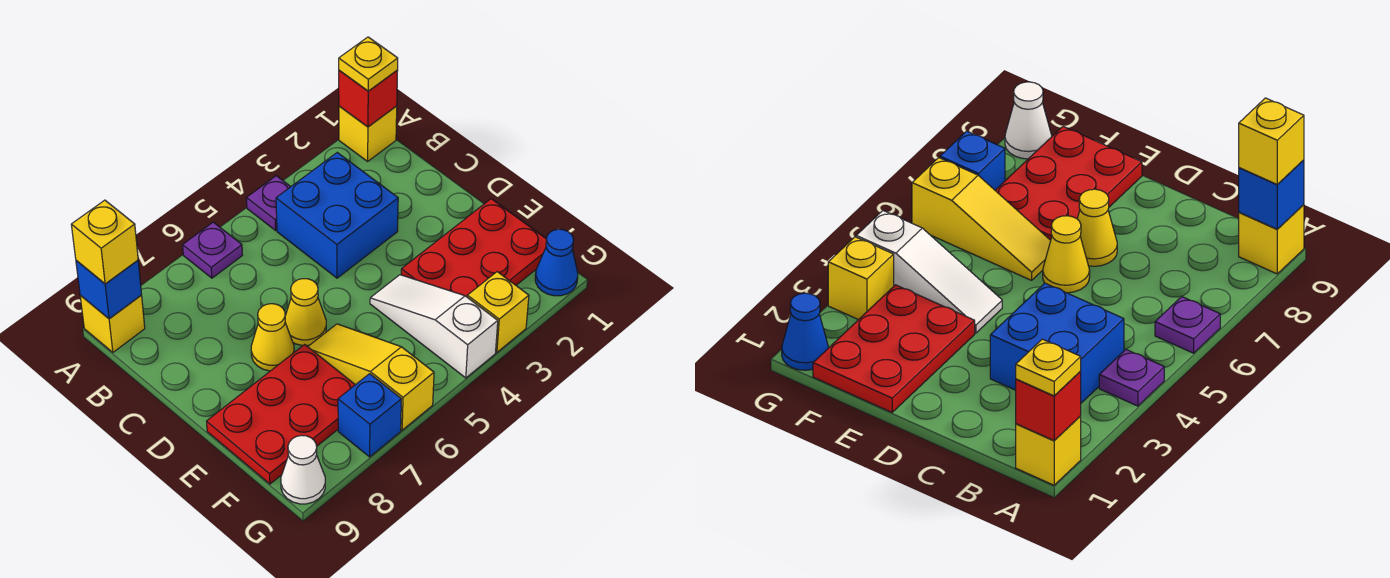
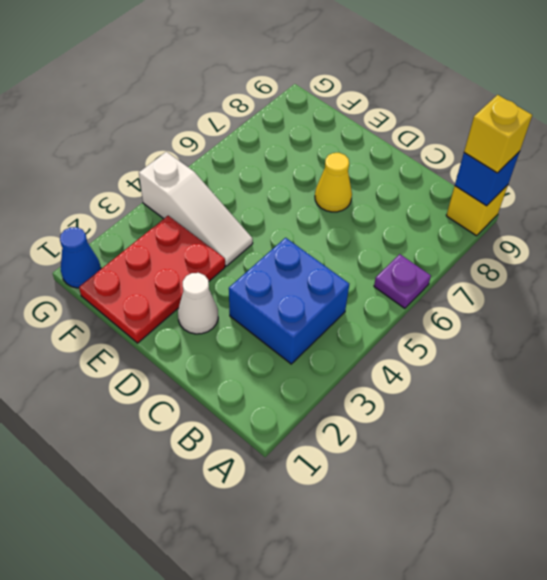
white 1x1 cone [178,273,218,334] -> white 1x1 cone moved to [281,435,325,504]
none -> yellow 1x1 brick [339,106,397,161]
none -> purple 1x1 plate [247,176,291,230]
none -> yellow 1x1 cone [285,279,326,345]

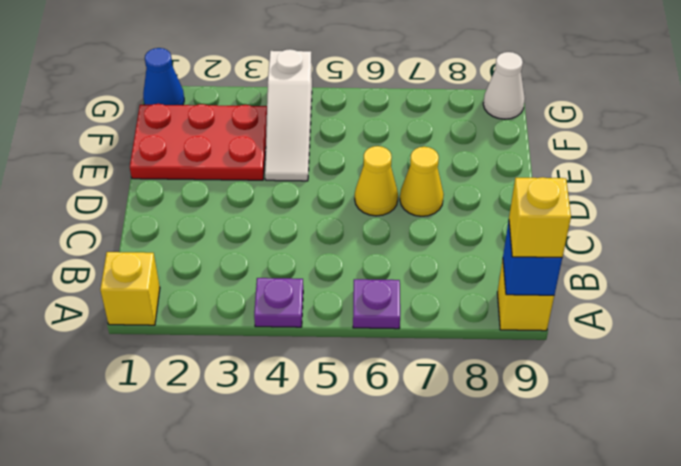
none -> blue 2x2 brick [276,153,398,278]
none -> yellow 1x3 slope [308,324,434,430]
none -> red 2x3 plate [207,344,355,484]

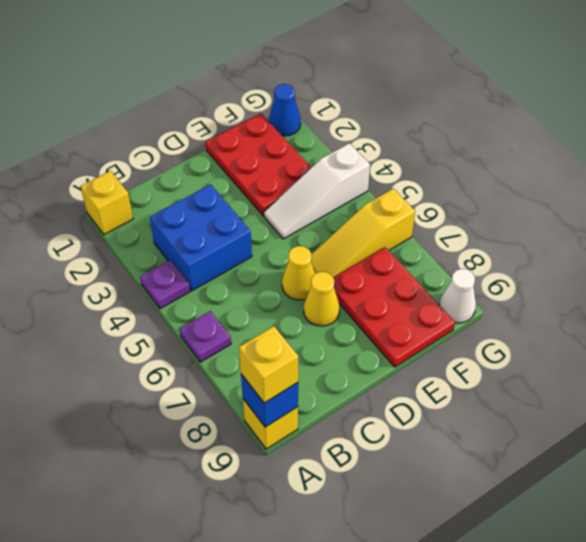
none -> yellow 1x1 brick [467,272,529,352]
none -> blue 1x1 brick [338,374,401,457]
none -> red 1x1 brick [339,70,398,127]

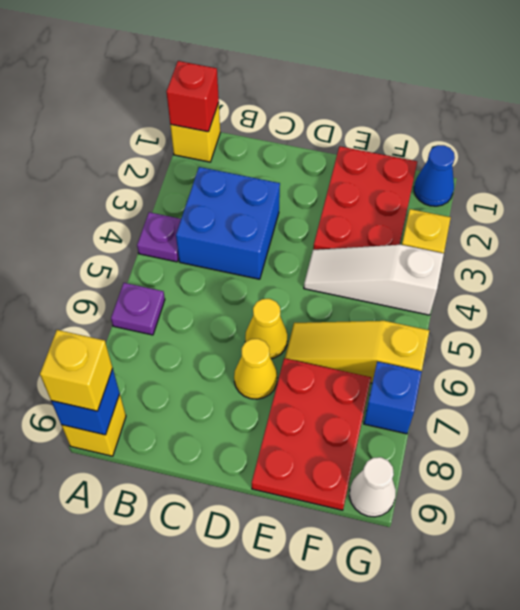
none -> yellow 1x1 plate [339,37,398,91]

